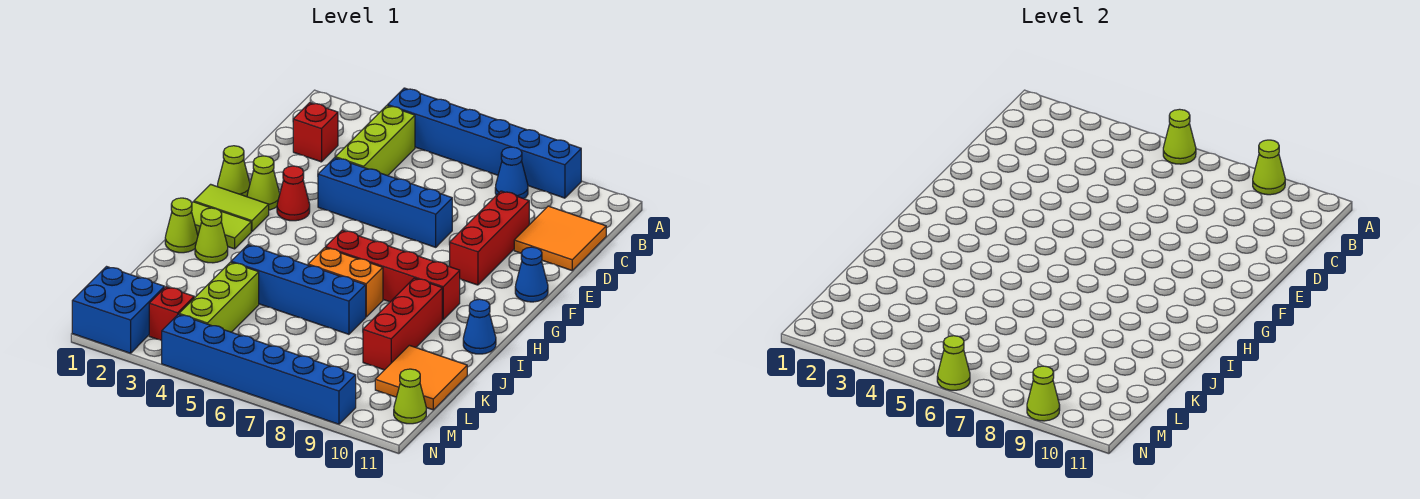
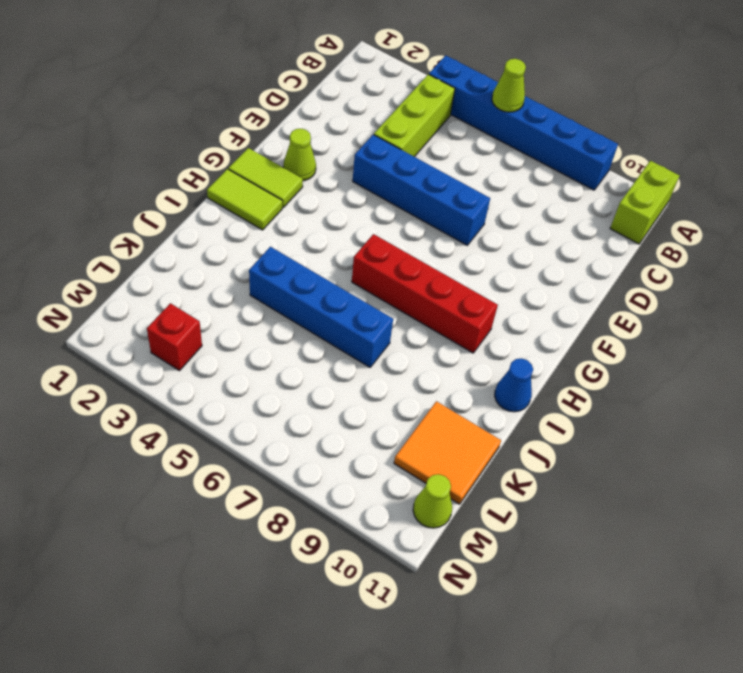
lime 1x2 brick [610,161,679,244] -> none
none -> blue 1x1 cone [495,147,528,199]
none -> red 1x1 brick [293,103,338,162]
none -> orange 2x2 tile [514,206,606,270]
none -> red 1x3 brick [450,191,529,285]

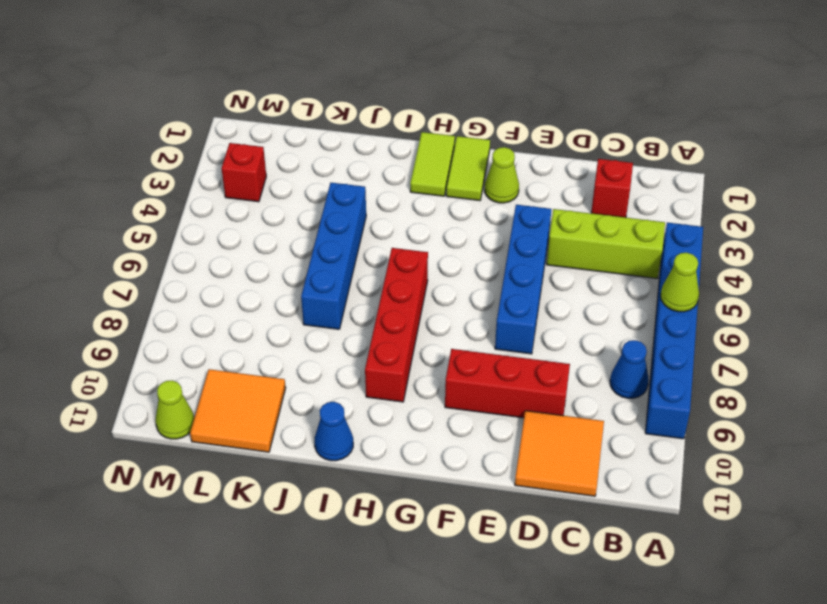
none -> lime 1x1 cone [217,146,250,197]
none -> red 1x1 cone [277,166,310,221]
none -> blue 1x1 cone [515,247,548,302]
none -> lime 1x1 cone [165,198,198,253]

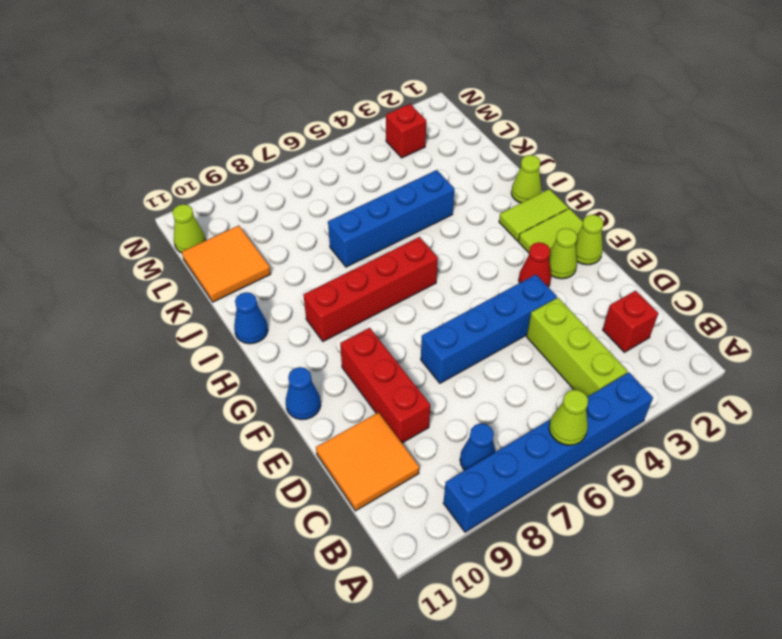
none -> lime 1x1 cone [195,208,228,263]
none -> orange 1x2 brick [308,248,383,317]
none -> red 1x3 brick [363,278,442,370]
none -> lime 1x3 brick [179,262,259,332]

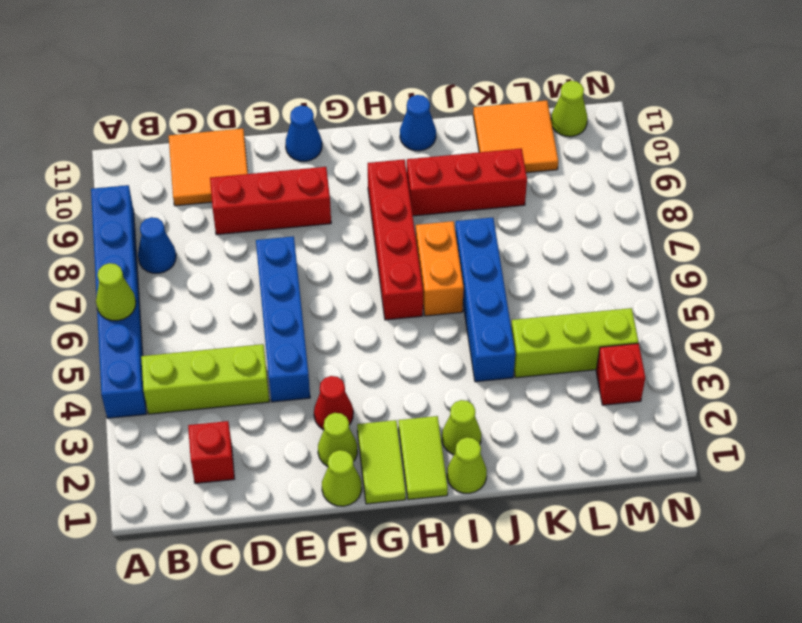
none -> blue 2x2 brick [72,267,164,353]
none -> blue 1x6 brick [162,314,356,424]
none -> lime 1x1 cone [1253,140,1285,195]
none -> lime 1x1 cone [937,336,970,390]

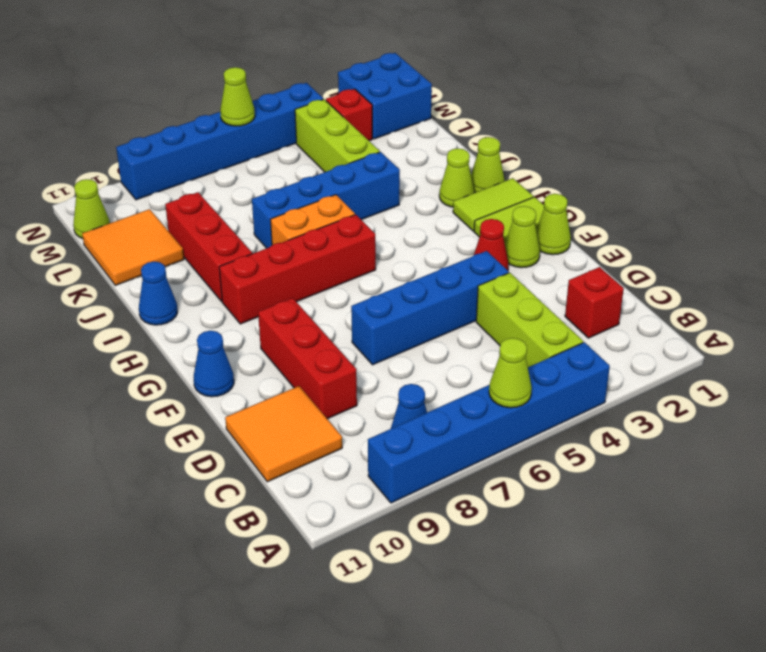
none -> lime 1x1 cone [1253,140,1285,195]
none -> lime 1x1 cone [1027,366,1060,421]

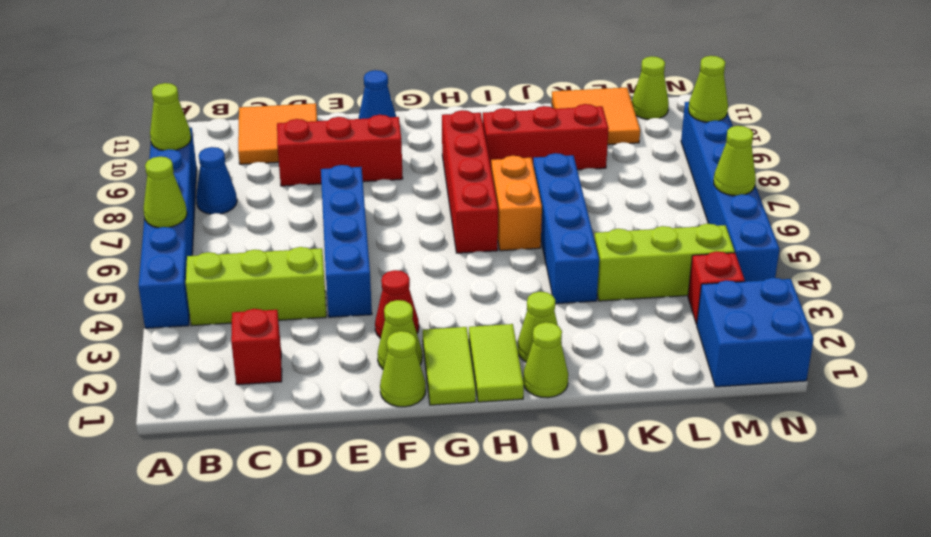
none -> blue 1x1 cone [463,299,496,354]

